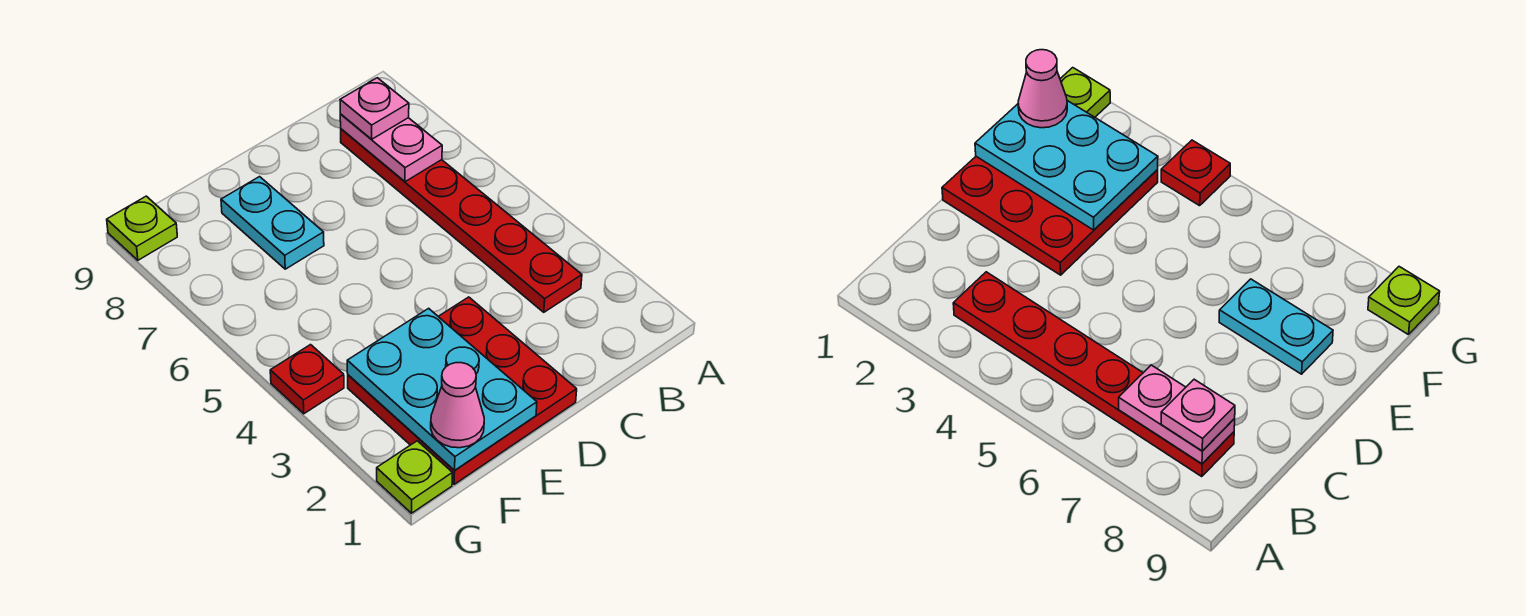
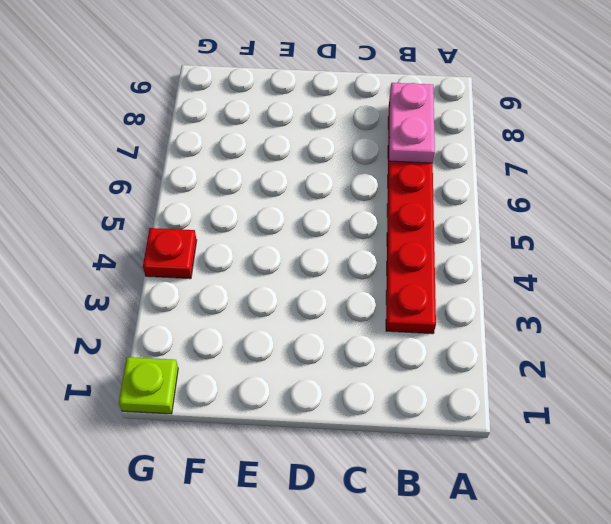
none -> red 3x3 plate [348,297,577,484]
none -> cyan 1x2 plate [221,177,324,269]

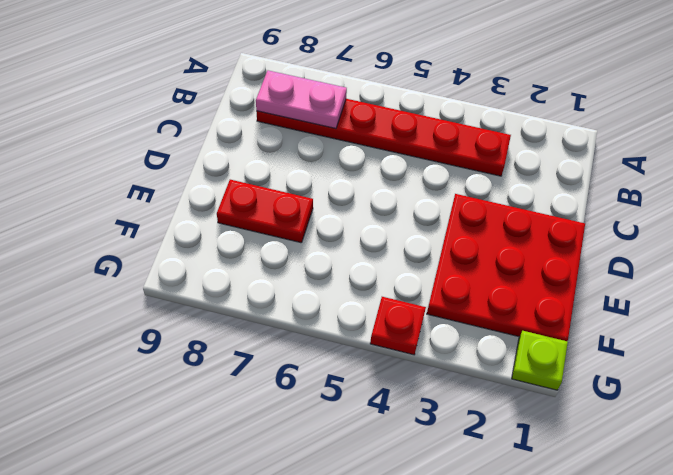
red 1x2 plate [217,180,313,243] -> cyan 1x2 plate [221,177,324,269]
none -> lime 1x1 plate [107,196,177,260]
none -> cyan 2x3 plate [347,308,537,470]

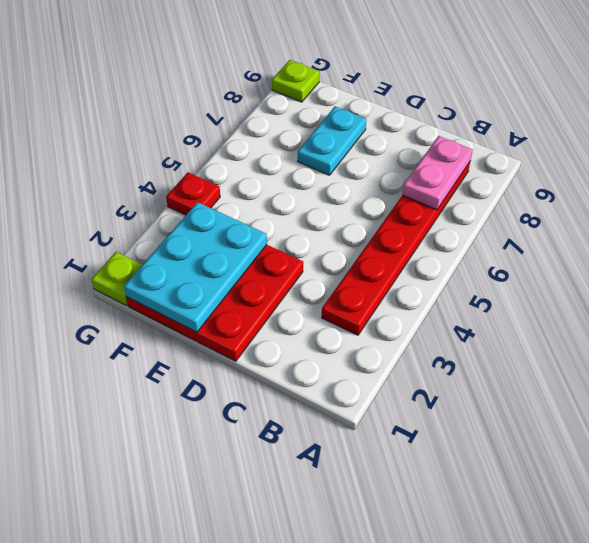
none -> pink 1x1 plate [340,78,409,139]
none -> pink 1x1 cone [431,363,484,448]

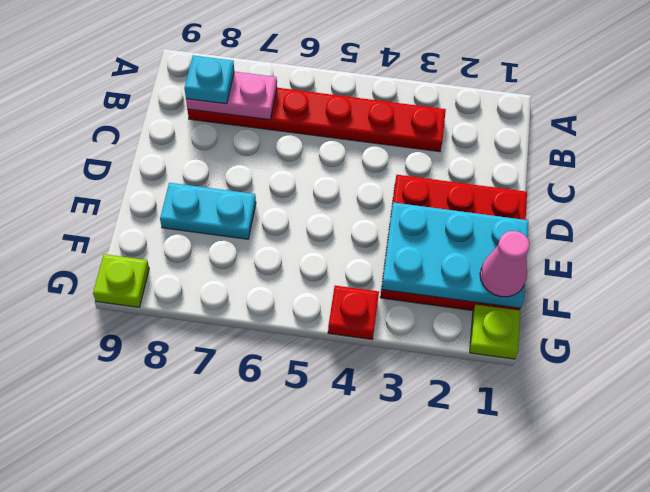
cyan 1x1 plate [184,55,234,104] -> pink 1x1 plate [340,78,409,139]

